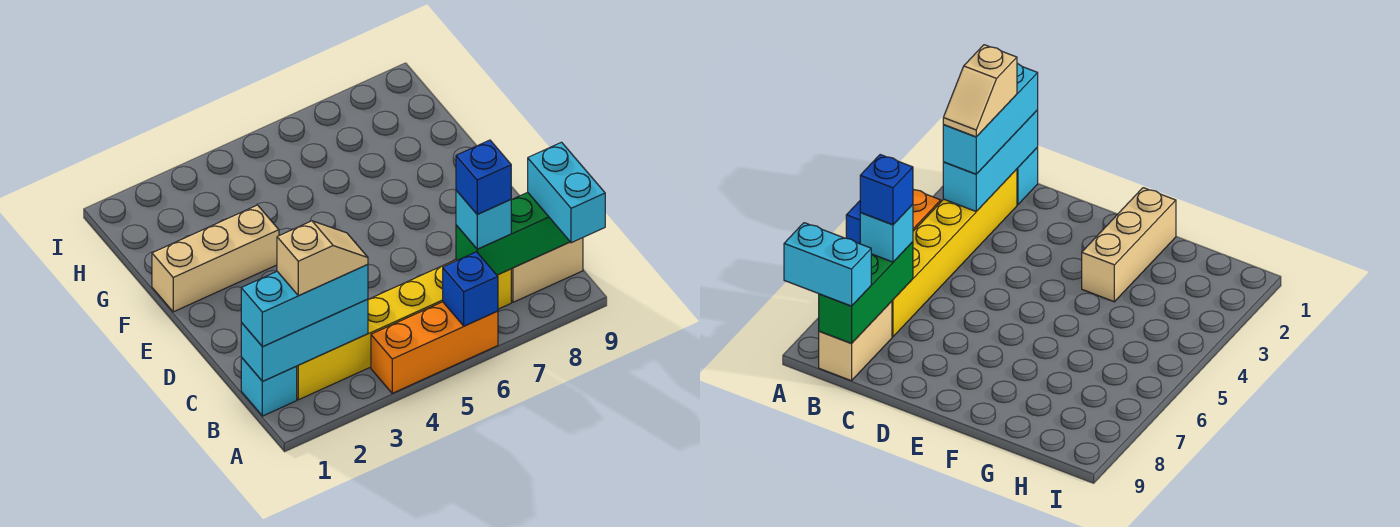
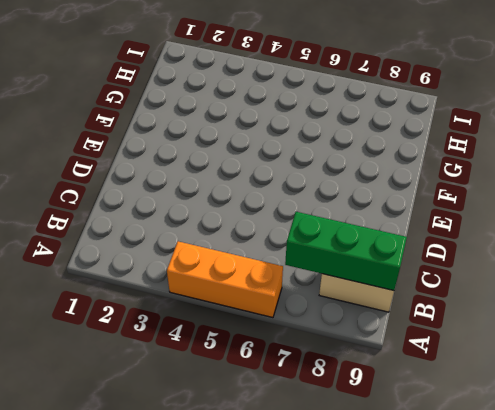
none -> cyan 1x1 brick [241,357,297,416]
none -> yellow 1x6 brick [296,260,511,400]
none -> tan 1x3 brick [152,205,279,312]

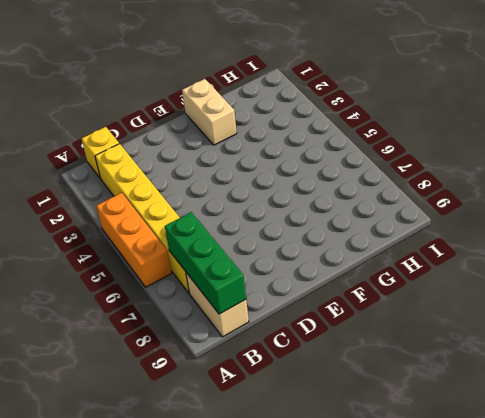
yellow 1x1 brick [81,127,119,178] -> cyan 1x1 brick [241,357,297,416]
tan 1x2 brick [182,79,237,145] -> tan 1x3 brick [152,205,279,312]
none -> blue 1x1 brick [443,252,498,326]
none -> cyan 1x3 brick [241,299,368,381]
none -> cyan 1x2 brick [528,142,605,243]

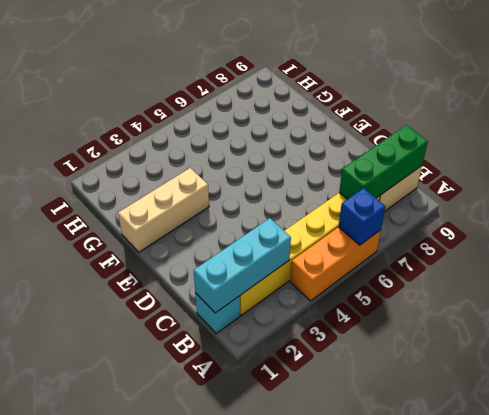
none -> cyan 1x2 brick [528,142,605,243]
none -> cyan 1x3 brick [241,265,368,347]
none -> cyan 1x1 brick [456,190,511,249]

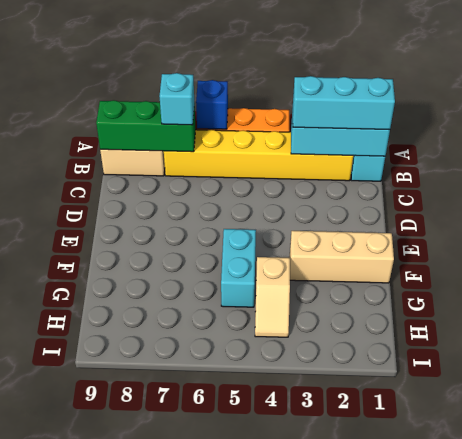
cyan 1x2 brick [221,229,256,307] -> cyan 1x2 brick moved to [528,142,605,243]
tan 1x2 slope [255,257,290,337] -> tan 1x2 slope turned to [277,221,368,296]
none -> blue 1x1 brick [456,140,511,214]

